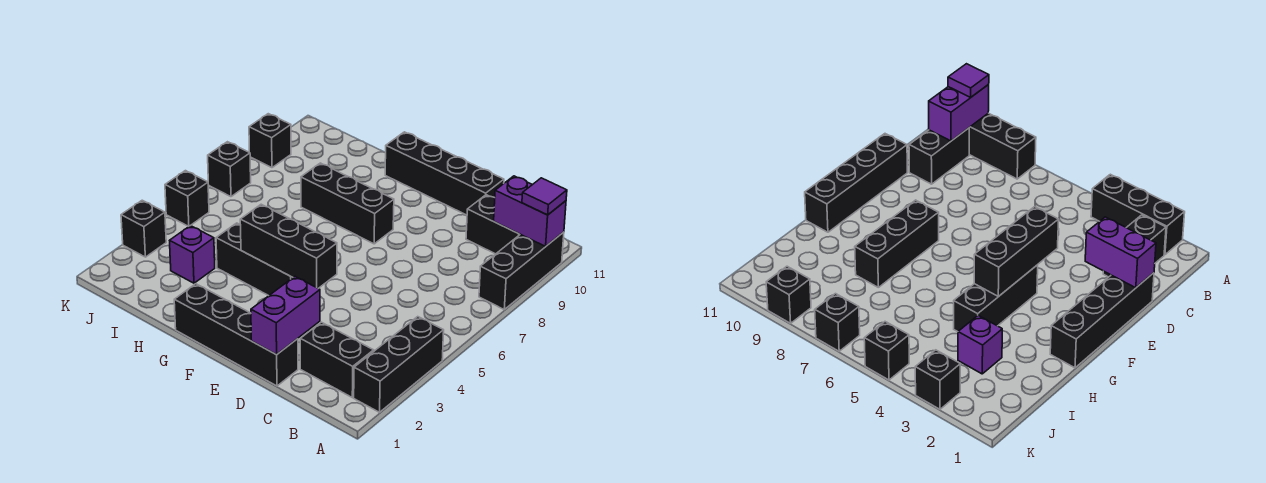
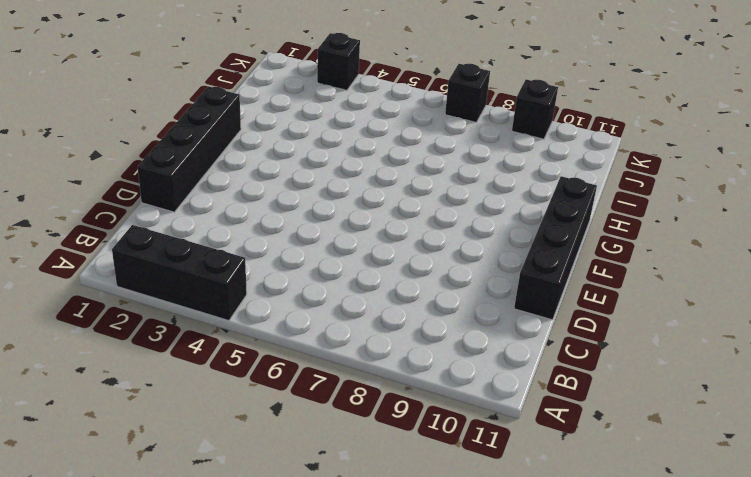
none -> black 1x3 brick [479,232,564,309]
none -> black 1x2 brick [300,322,374,397]
none -> black 1x2 brick [466,195,520,254]

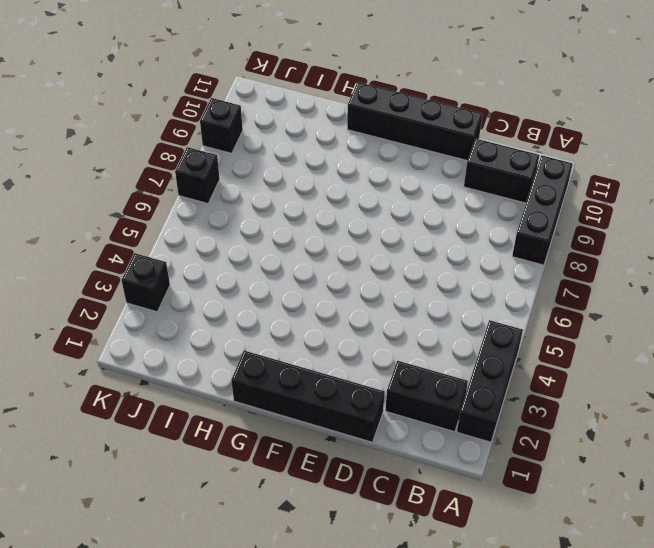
none -> black 1x3 brick [216,223,293,296]
none -> black 1x3 brick [301,163,394,244]
none -> purple 1x1 brick [170,226,215,283]

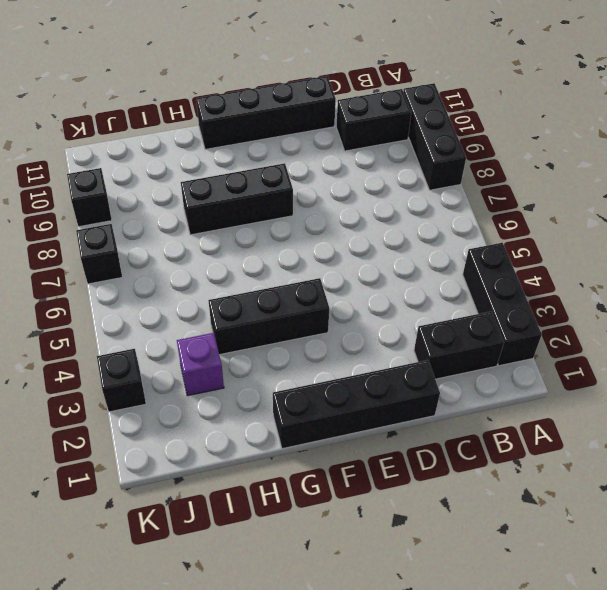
none -> black 1x1 brick [165,171,209,226]
none -> purple 1x2 brick [494,176,566,246]
none -> purple 1x2 brick [251,277,320,355]

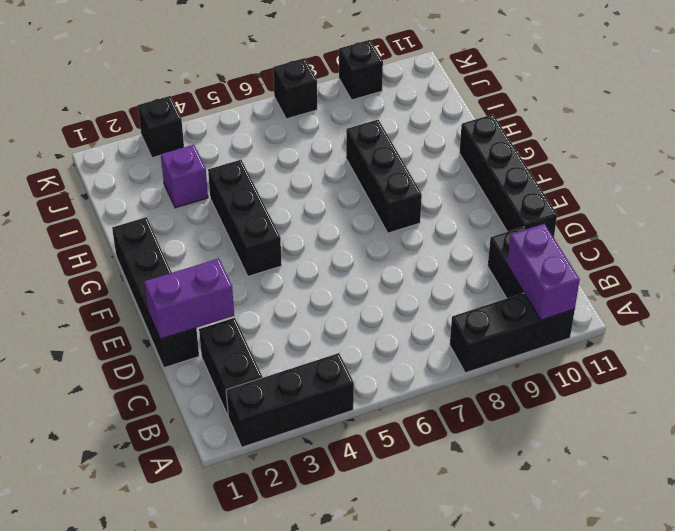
none -> black 1x1 brick [165,171,209,226]
none -> black 1x3 brick [240,204,337,288]
none -> purple 1x1 tile [522,178,567,215]

